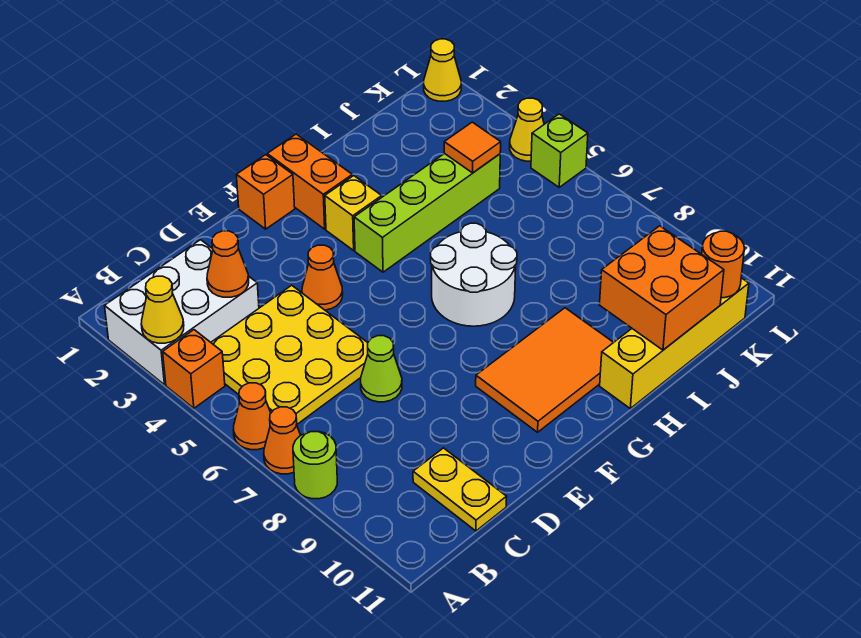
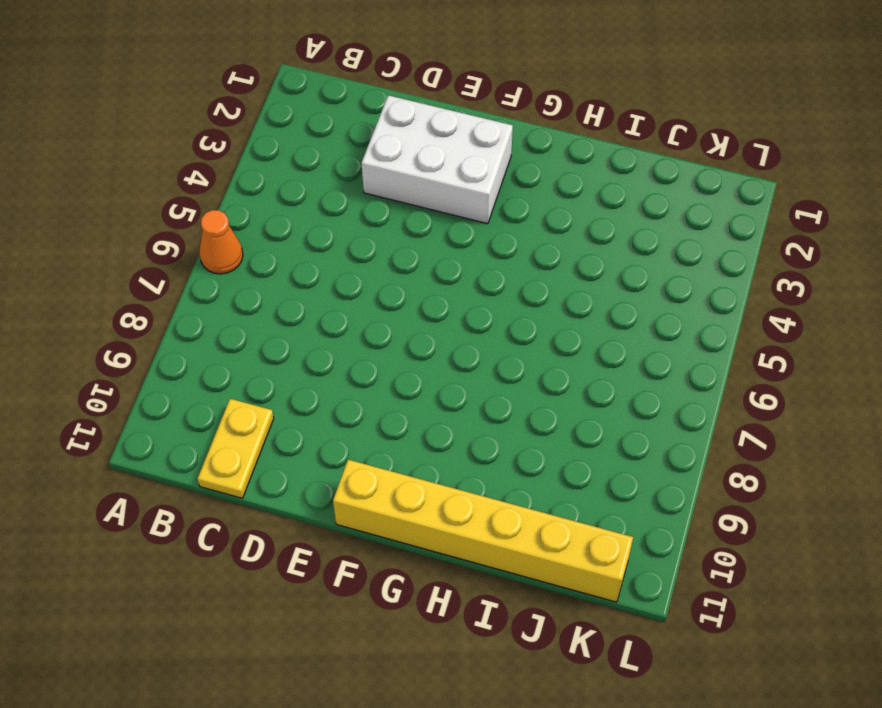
white 2x3 brick [362,95,513,224] -> white 2x3 brick moved to [105,240,259,385]
yellow 1x6 brick [333,460,633,602] -> yellow 1x4 brick [600,278,749,408]
none -> orange 1x1 brick [163,330,225,408]
none -> orange 1x1 cone [264,407,301,474]
none -> lime 1x1 round brick [293,432,337,499]

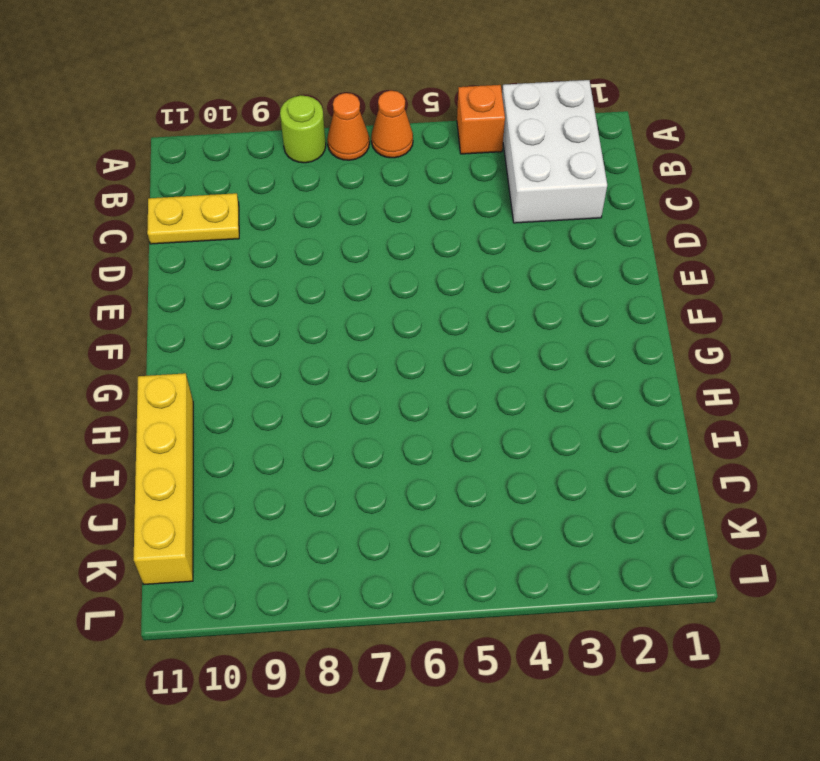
none -> yellow 3x3 plate [211,285,368,424]
none -> lime 1x1 cone [361,336,402,402]
none -> orange 1x1 cone [302,245,343,310]

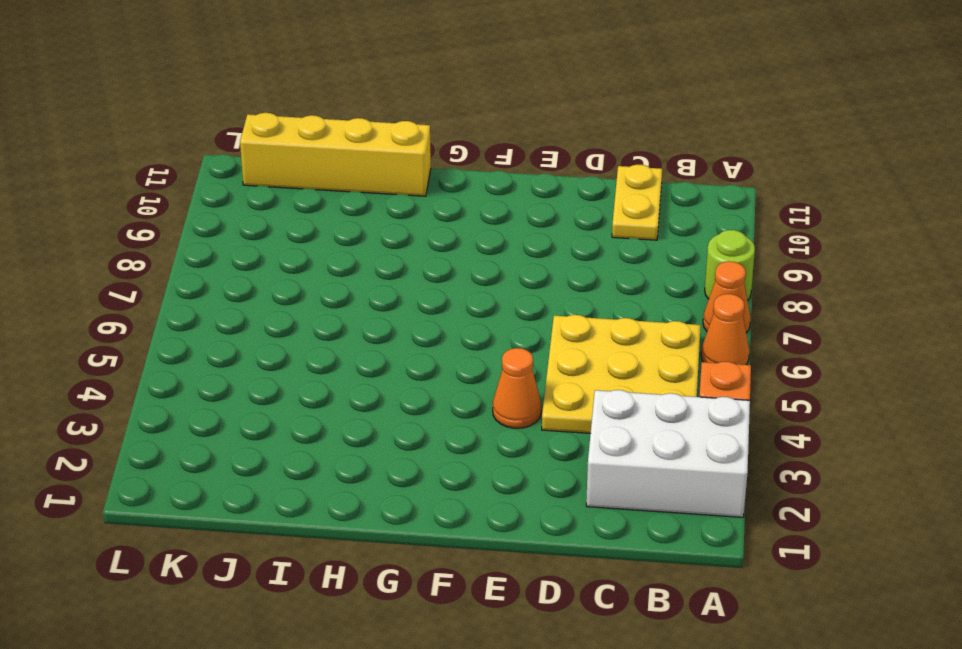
none -> lime 1x1 cone [361,336,402,402]
none -> orange 1x1 brick [236,155,295,229]
none -> orange 2x3 tile [476,308,614,432]

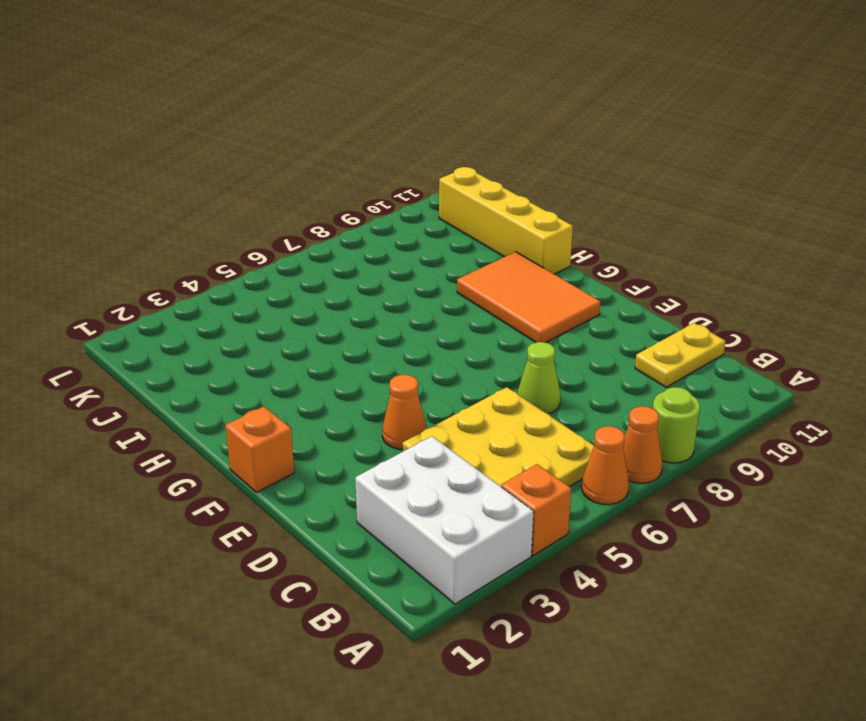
none -> orange 1x2 brick [267,134,352,229]
none -> yellow 1x1 brick [325,176,382,250]
none -> lime 1x4 brick [354,153,500,272]

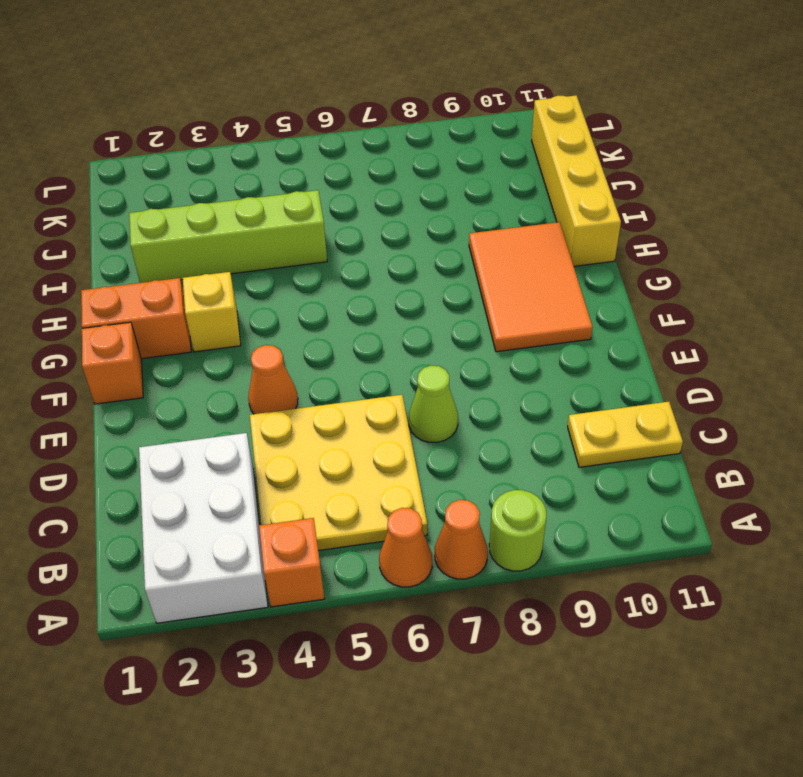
lime 1x4 brick [129,190,327,283] -> lime 1x4 brick turned to [354,153,500,272]
none -> white 2x2 round brick [431,223,517,326]
none -> yellow 1x1 cone [424,39,461,101]
none -> yellow 1x1 cone [510,98,544,161]

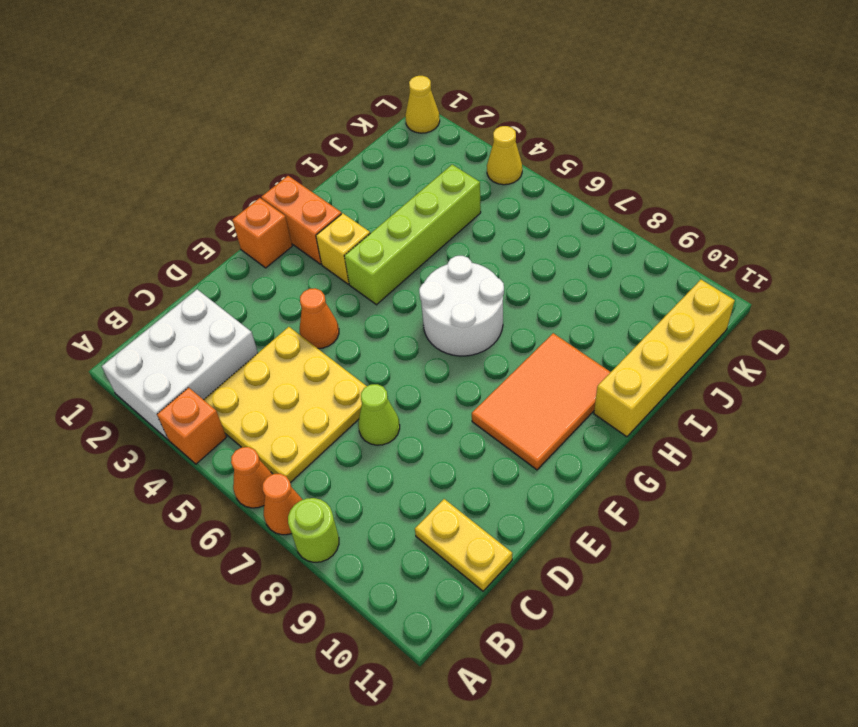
none -> lime 1x1 brick [531,114,588,187]
none -> yellow 1x1 cone [141,276,184,343]
none -> orange 1x1 cone [207,231,249,297]

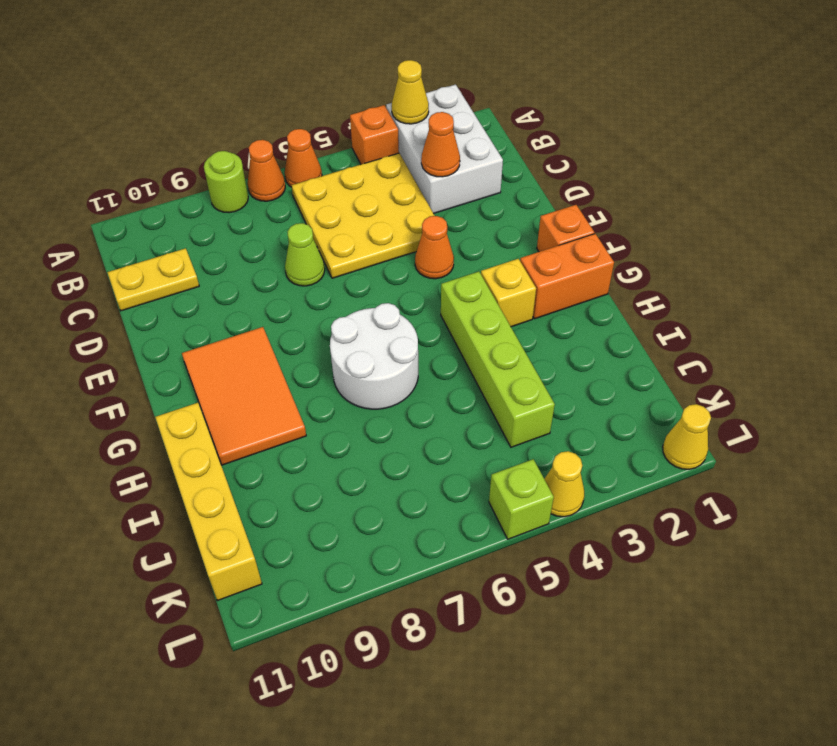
none -> orange 2x2 brick [600,226,724,350]
none -> orange 1x1 tile [444,122,501,173]
none -> orange 1x1 round brick [702,231,744,298]

